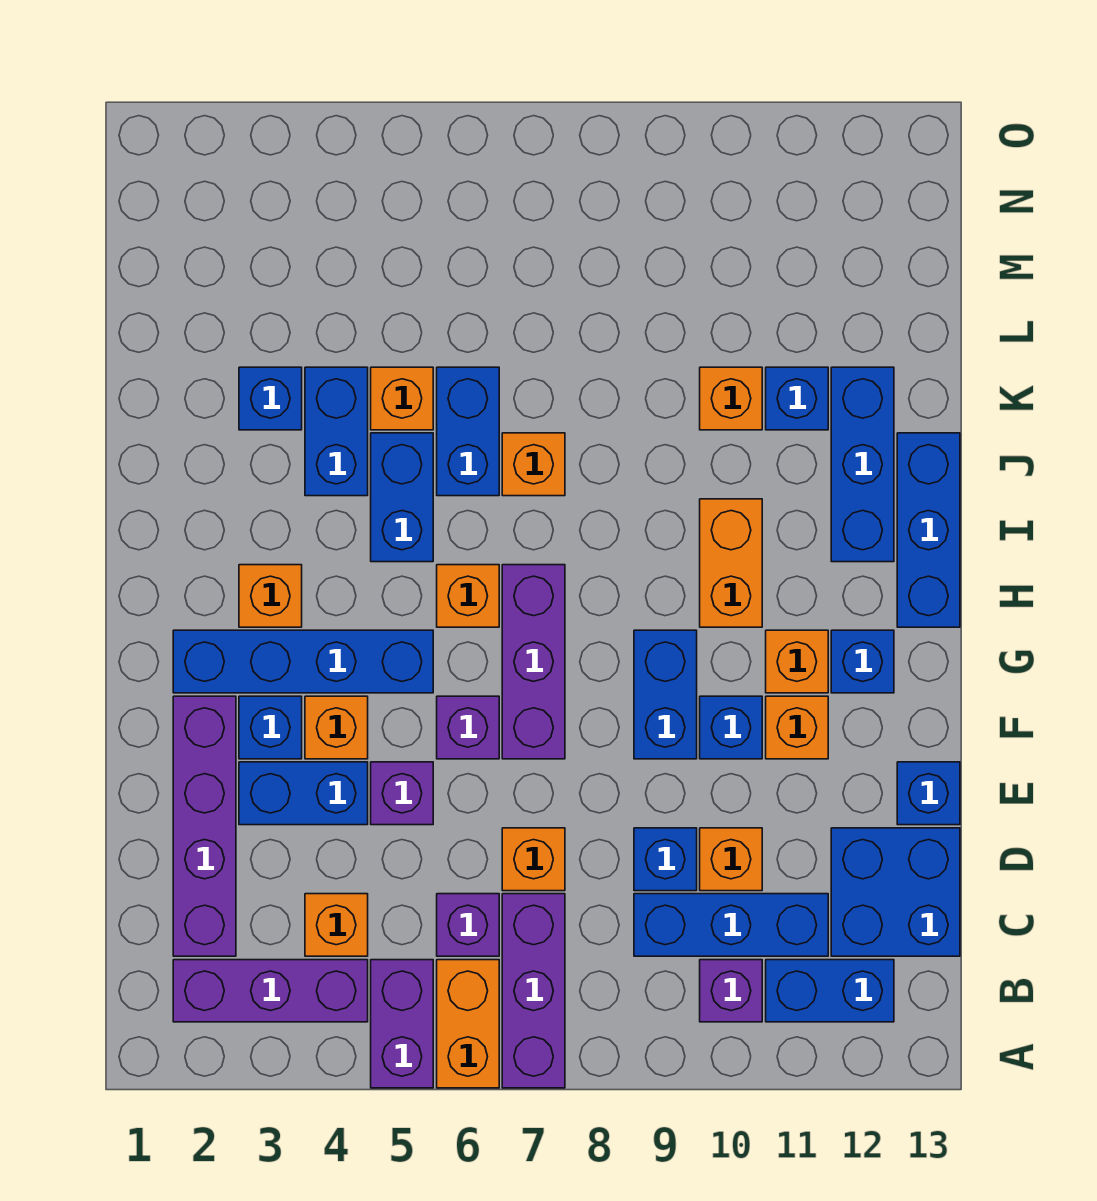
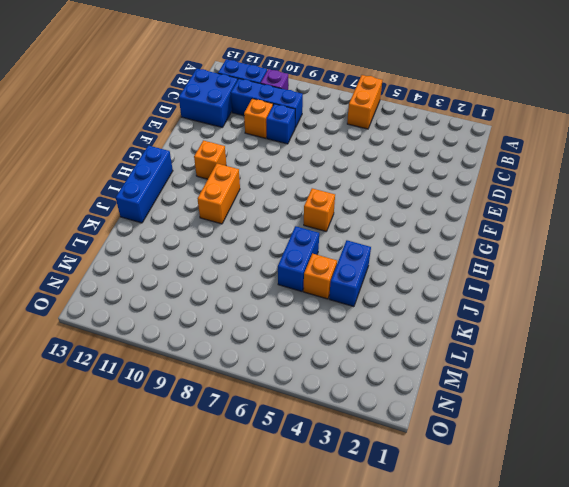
none -> purple 1x2 brick [371,960,433,1088]
none -> purple 1x3 brick [502,894,565,1088]
none -> purple 1x3 brick [173,960,368,1022]
none -> purple 1x4 brick [173,696,236,956]

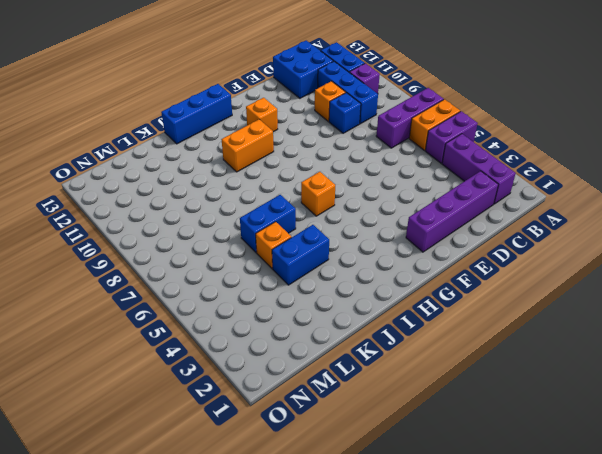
none -> orange 1x1 brick [305,894,368,956]
none -> purple 1x1 brick [437,894,499,956]
none -> orange 1x1 brick [502,828,565,891]
none -> blue 1x2 brick [239,762,368,825]

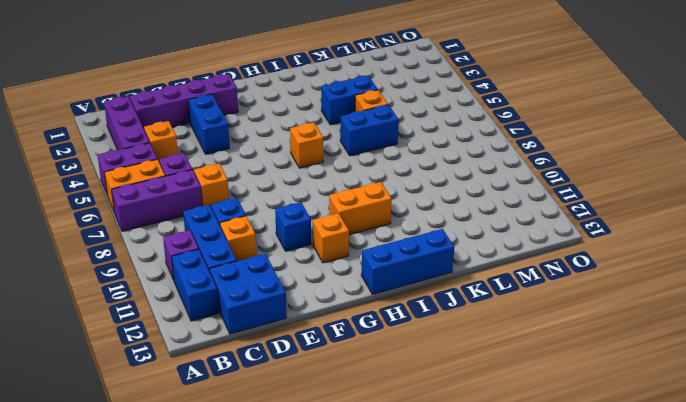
none -> purple 1x1 brick [371,762,433,825]
none -> blue 1x1 brick [897,762,960,825]
none -> blue 1x1 brick [239,696,302,759]
none -> orange 1x1 brick [305,696,368,759]

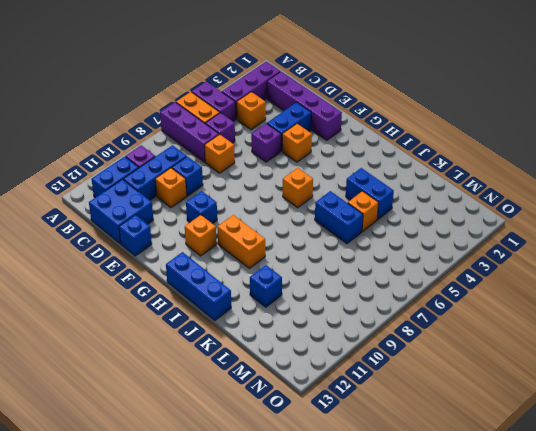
none -> blue 1x1 brick [239,696,302,759]
none -> purple 1x1 brick [437,696,499,759]
none -> purple 1x3 brick [502,565,565,759]
none -> blue 1x2 brick [634,630,697,759]

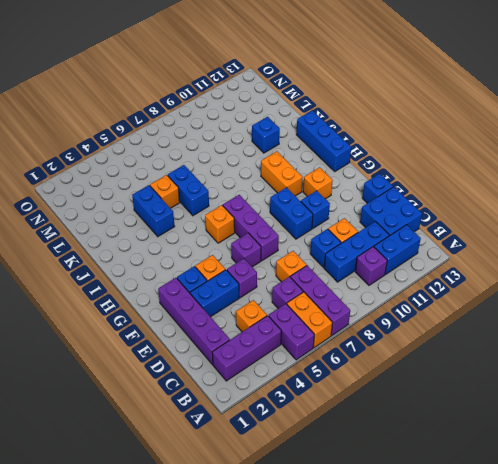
none -> orange 1x1 brick [766,696,828,759]
none -> blue 1x4 brick [173,630,433,693]
none -> blue 1x1 brick [831,630,894,693]
none -> orange 1x1 brick [239,565,302,627]

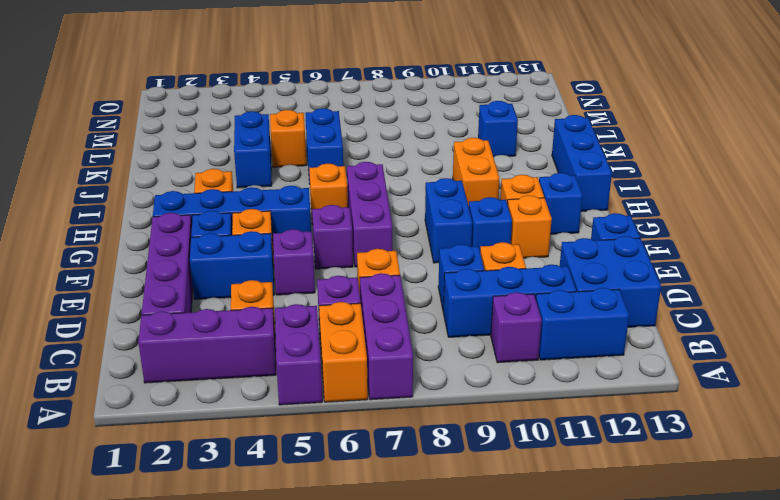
none -> blue 1x2 brick [371,433,433,562]
none -> blue 1x3 brick [831,367,894,562]
none -> orange 1x1 brick [502,433,565,496]
none -> blue 1x1 brick [239,367,302,430]

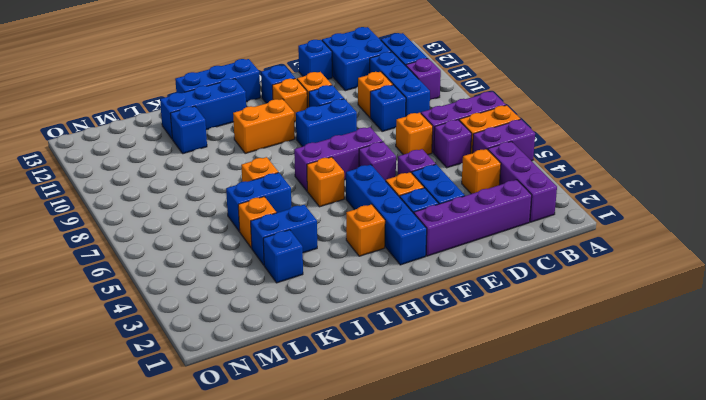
none -> blue 1x2 brick [371,433,433,562]
none -> orange 1x1 brick [700,367,762,430]

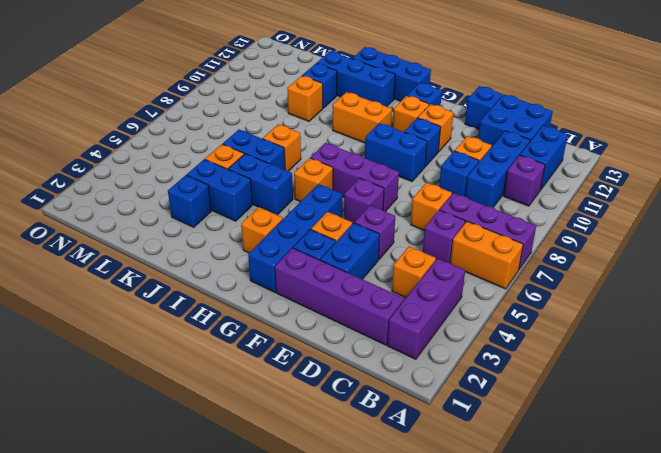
none -> purple 1x2 brick [371,960,433,1088]

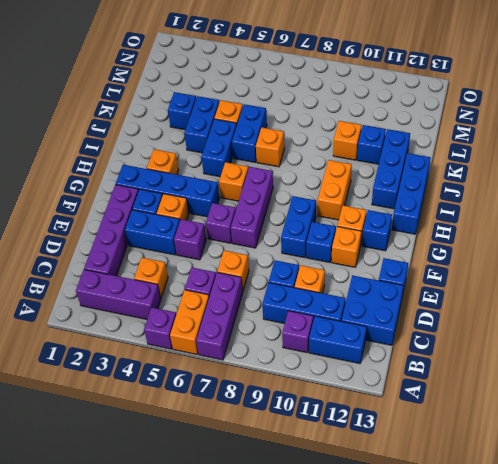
purple 1x1 brick [144,308,176,349] -> purple 1x2 brick [371,960,433,1088]

